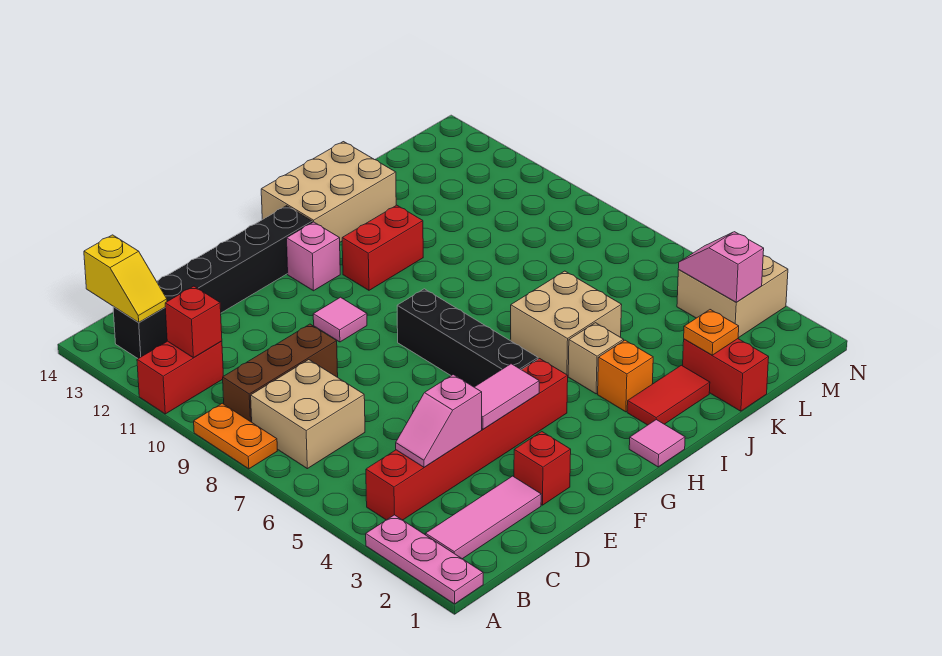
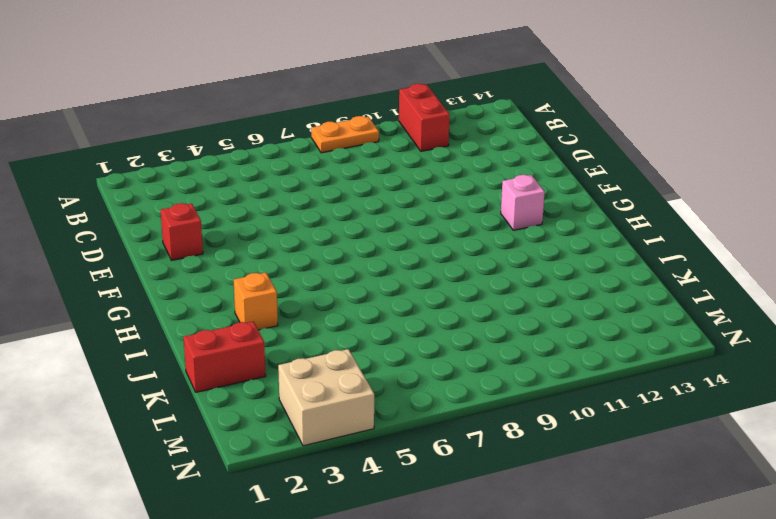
none -> pink 1x3 plate [366,515,483,604]
none -> pink 1x3 tile [426,476,541,559]
none -> red 1x6 brick [366,359,568,520]

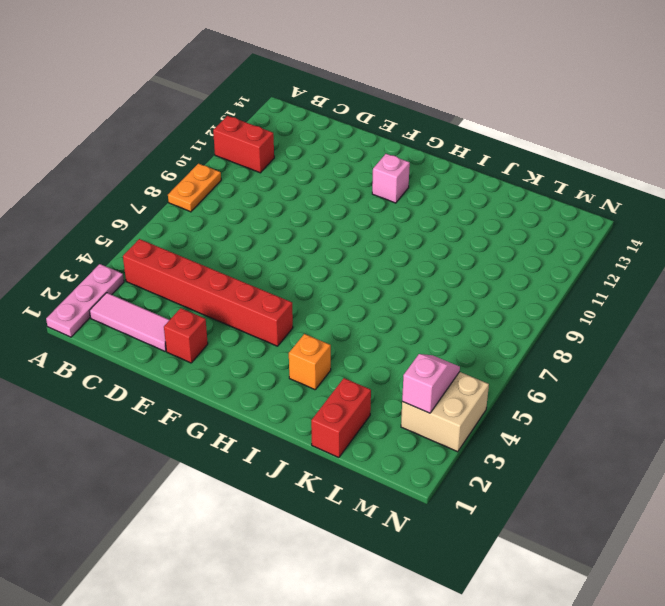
none -> tan 2x2 brick [251,360,365,469]
none -> brown 1x3 brick [223,324,338,422]
none -> black 1x6 brick [113,206,312,359]

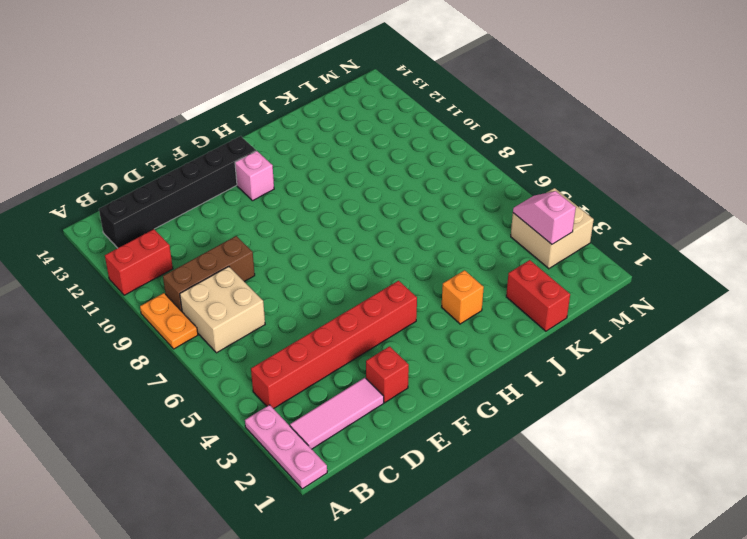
none -> pink 1x1 tile [313,297,367,342]
none -> black 1x4 brick [397,289,538,387]
none -> pink 1x1 tile [629,420,685,467]

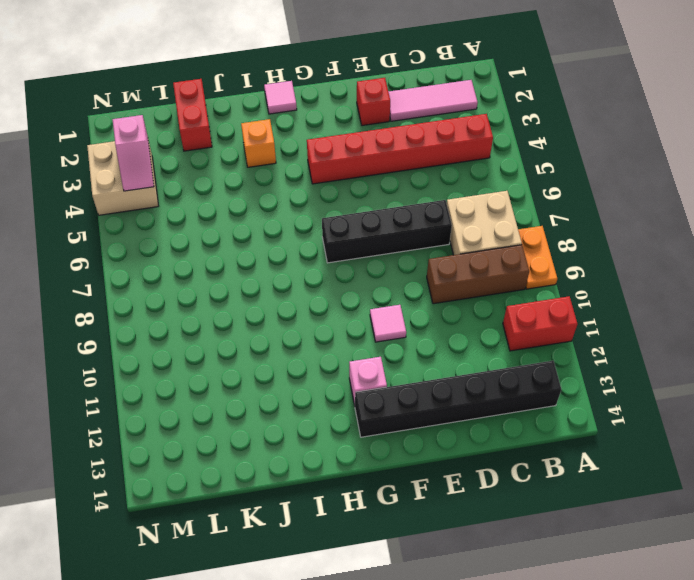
black 1x4 brick [322,200,452,263] -> black 1x4 brick turned to [397,289,538,387]
none -> pink 1x3 plate [366,515,483,604]
none -> red 1x2 brick [342,205,423,290]
none -> tan 2x3 brick [261,142,396,242]

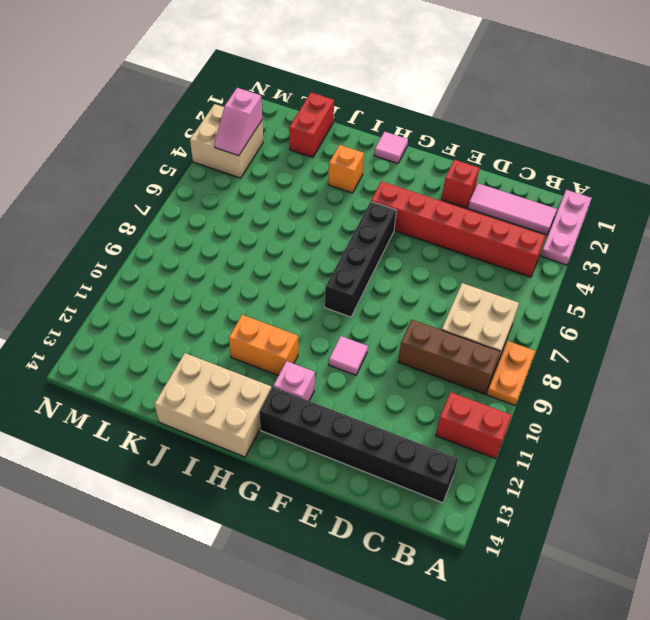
orange 1x2 brick [229,315,298,376] -> red 1x2 brick [342,205,423,290]
none -> red 1x2 tile [627,365,710,425]
none -> tan 1x1 brick [568,323,624,394]
none -> tan 2x2 brick [510,271,622,375]

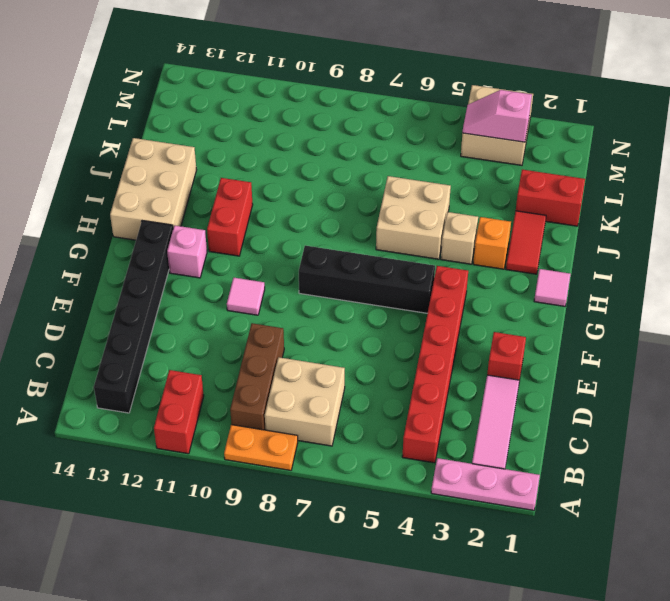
none -> red 1x1 brick [165,286,222,358]
none -> yellow 1x2 slope [84,235,167,323]
none -> pink 1x2 slope [396,375,482,467]

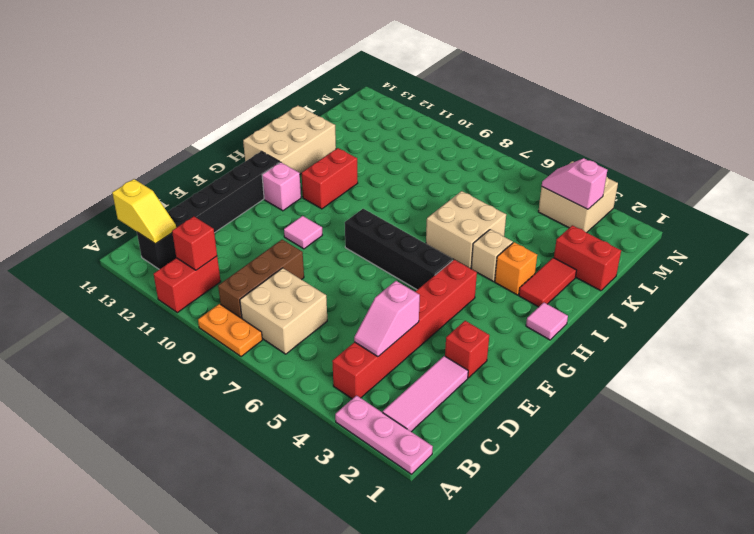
none -> pink 1x2 tile [475,364,539,429]
none -> orange 1x1 plate [684,310,739,355]

